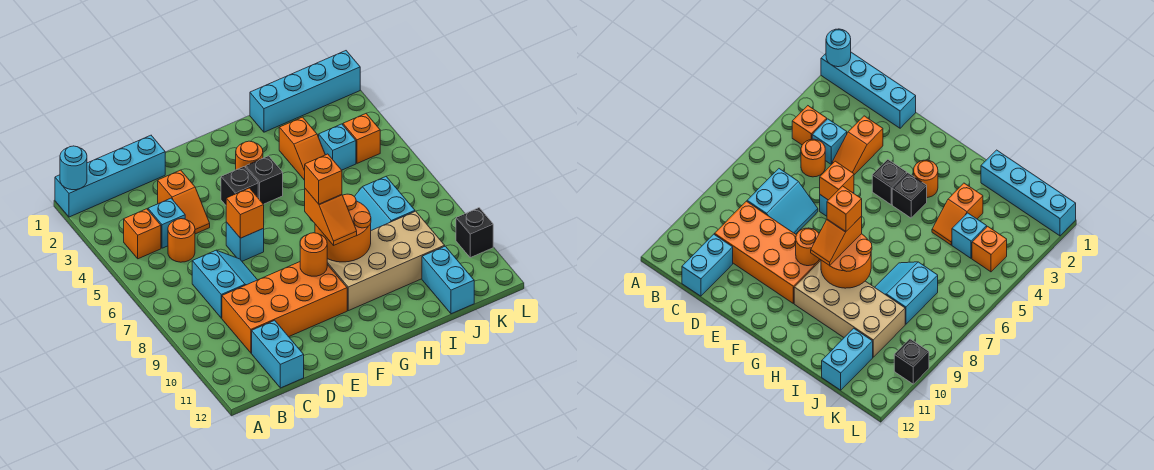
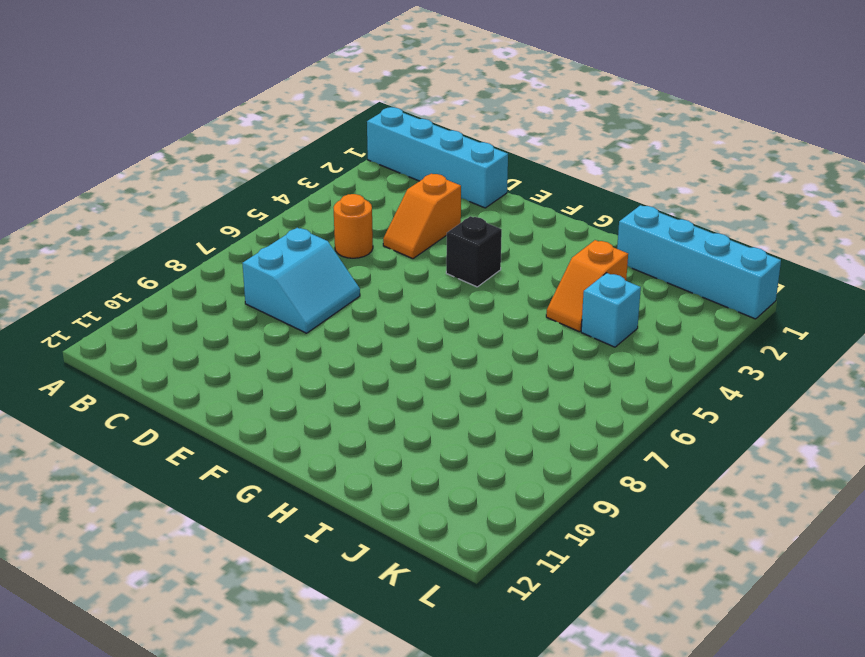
none -> orange 1x1 brick [124,209,161,259]
none -> cyan 1x1 brick [148,198,185,248]
none -> orange 2x4 brick [222,262,347,353]

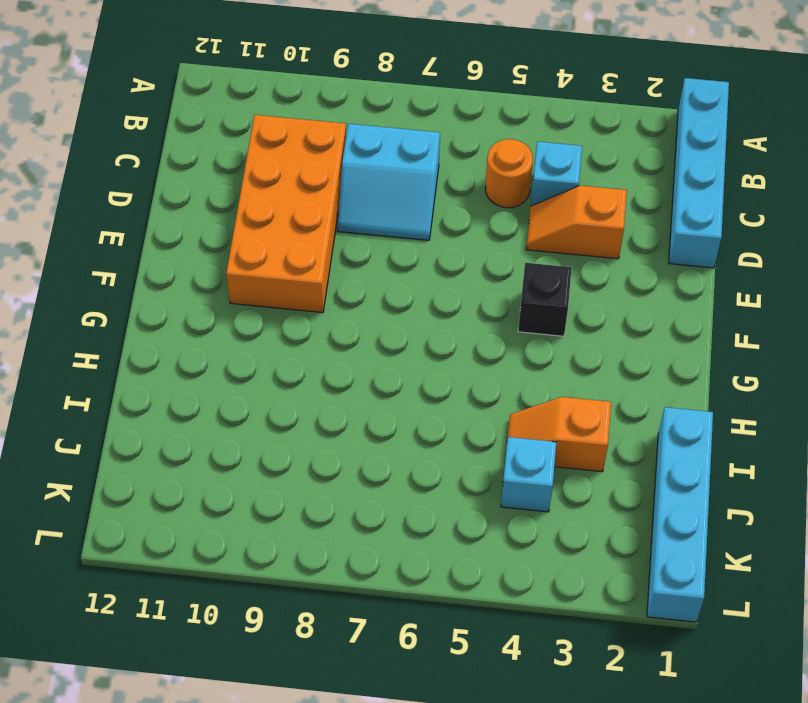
none -> orange 1x1 brick [124,209,161,259]
none -> cyan 1x2 brick [252,320,304,388]
none -> cyan 1x1 brick [226,222,264,261]

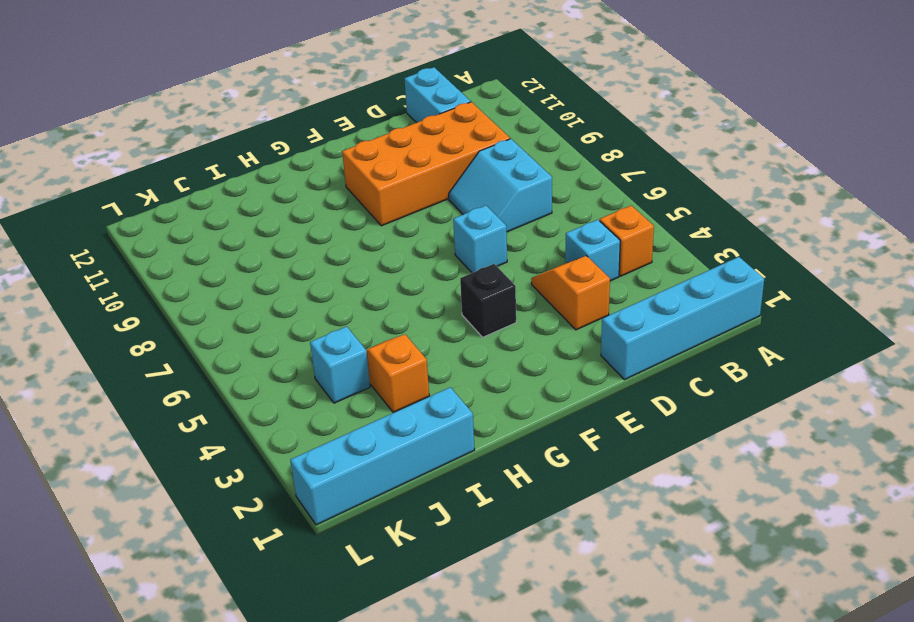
none -> orange 1x1 round brick [168,219,195,262]
none -> orange 1x1 round brick [236,141,263,170]
none -> black 1x1 brick [246,156,283,204]

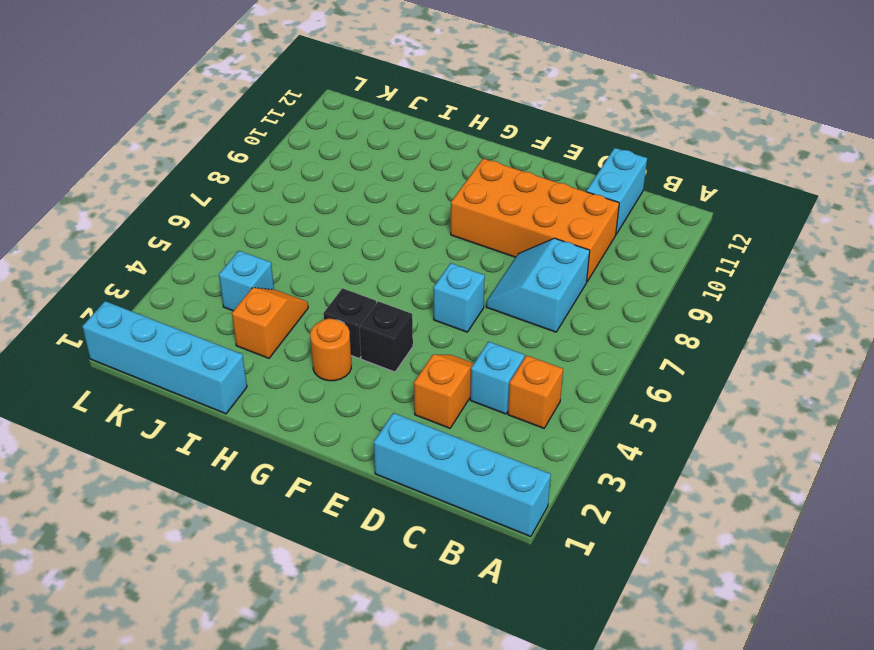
none -> orange 1x1 round brick [168,219,195,262]
none -> tan 2x4 brick [327,211,445,311]
none -> cyan 2x2 slope [354,177,415,230]

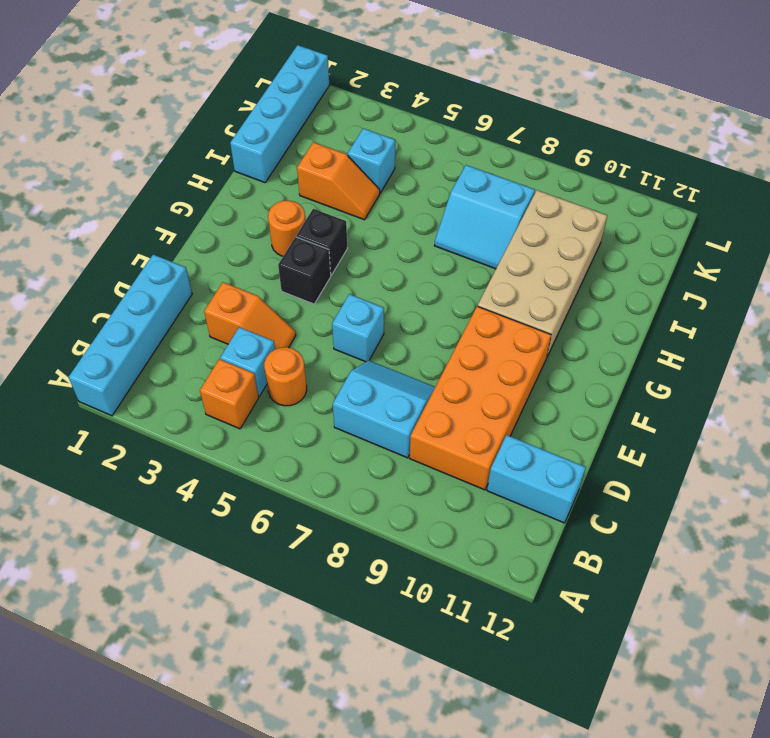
none -> cyan 1x2 brick [422,246,474,314]
none -> orange 1x1 brick [343,114,380,163]
none -> black 1x1 brick [456,208,493,258]

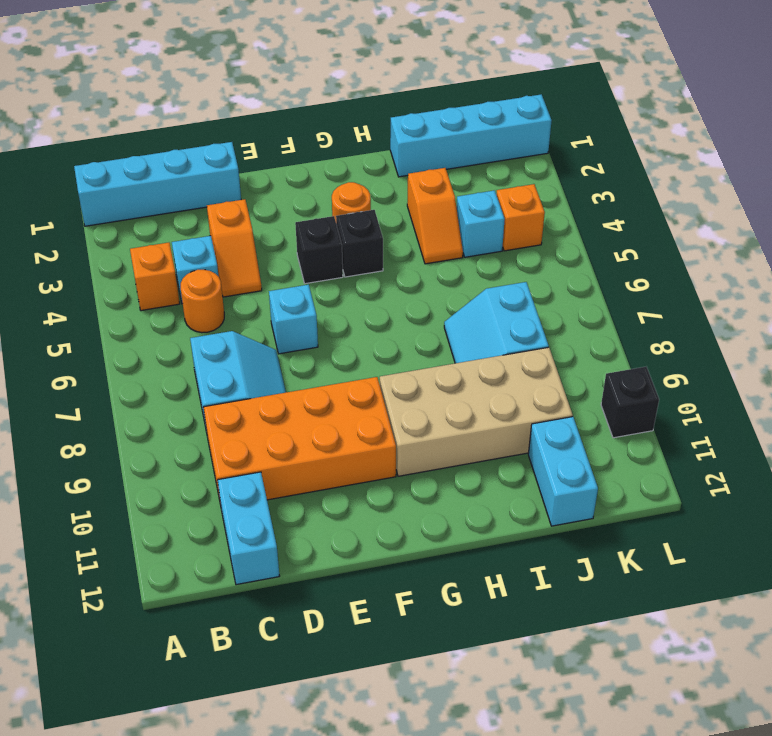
none -> cyan 1x1 round brick [60,146,87,190]
none -> orange 1x1 brick [226,188,264,238]
none -> orange 1x1 round brick [300,233,327,276]

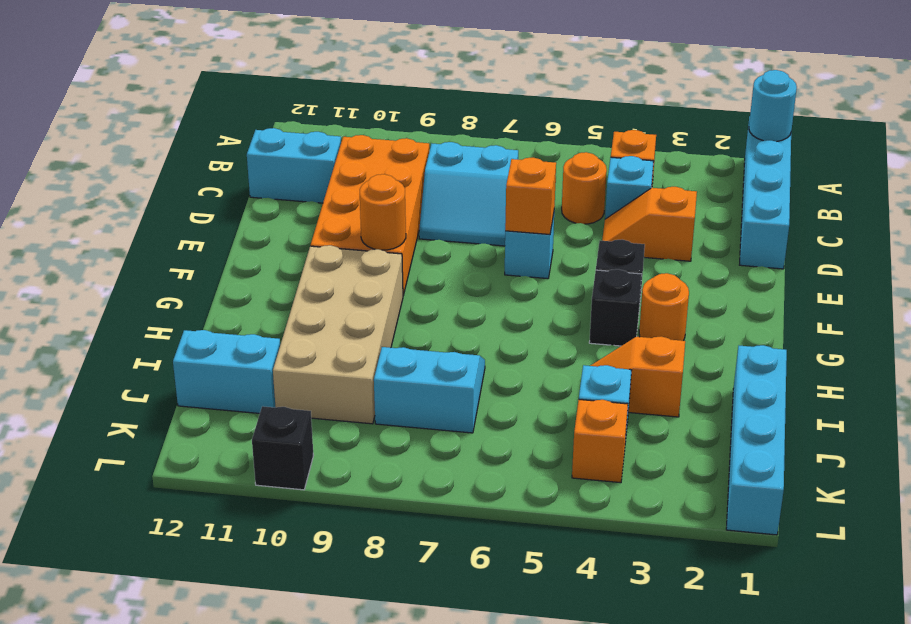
none -> orange 2x2 round brick [315,194,371,262]
none -> orange 1x2 slope [305,189,357,245]
none -> orange 1x1 brick [305,154,342,204]

